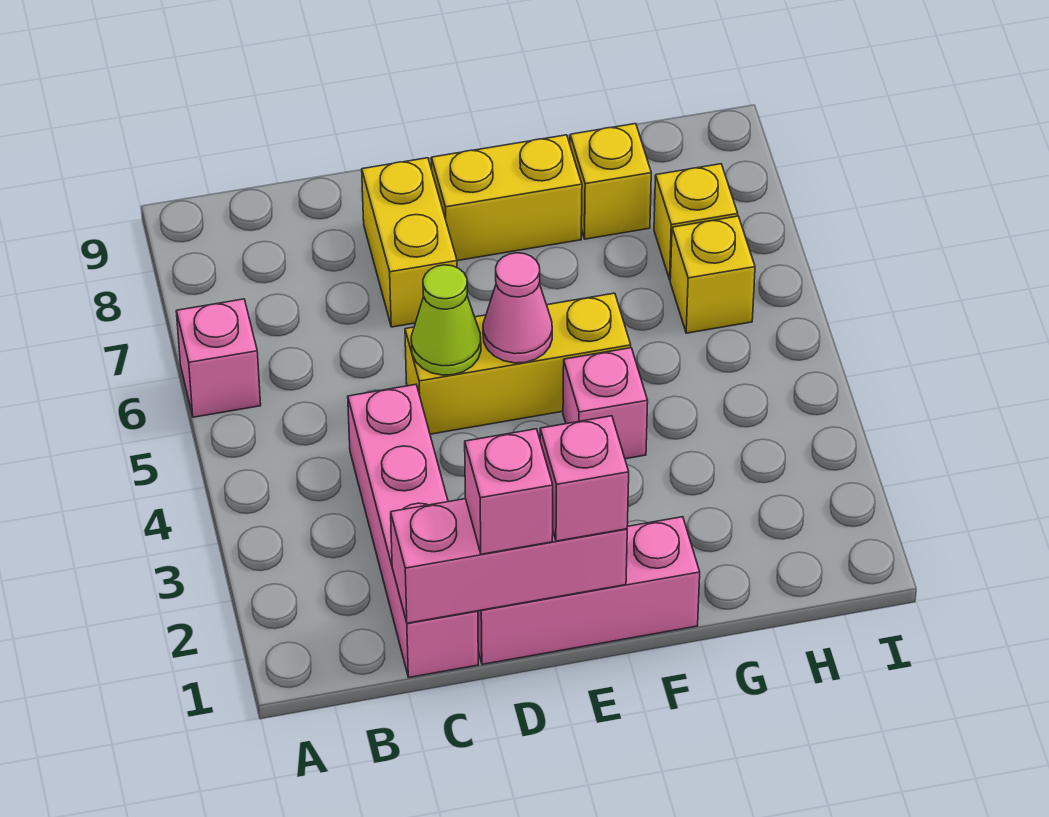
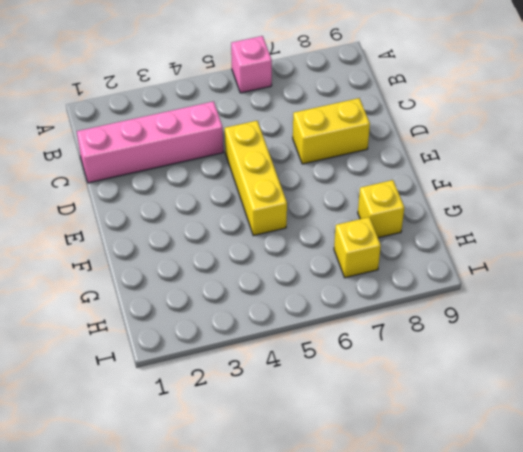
none -> pink 1x3 brick [478,517,700,664]
none -> yellow 1x2 brick [431,135,582,261]
none -> pink 1x1 brick [563,348,648,459]

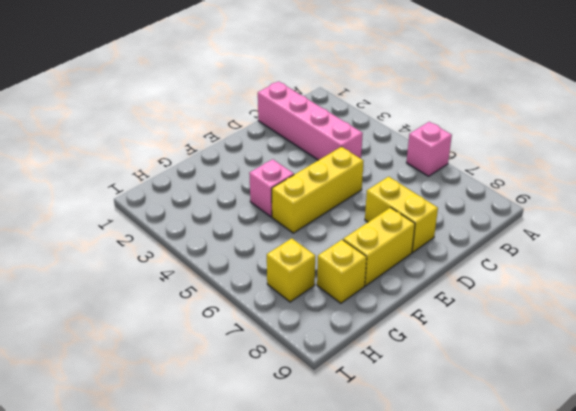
none -> pink 1x3 brick [478,517,700,664]
none -> yellow 1x1 brick [670,216,755,333]
none -> pink 1x3 brick [391,499,627,623]

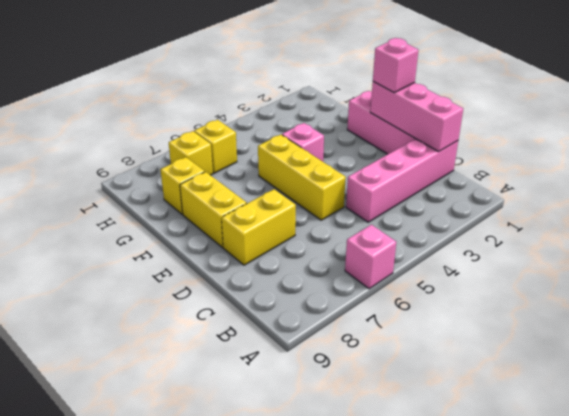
none -> lime 1x1 cone [411,265,481,375]
none -> pink 1x1 cone [483,253,552,363]
none -> pink 1x1 brick [465,429,553,554]

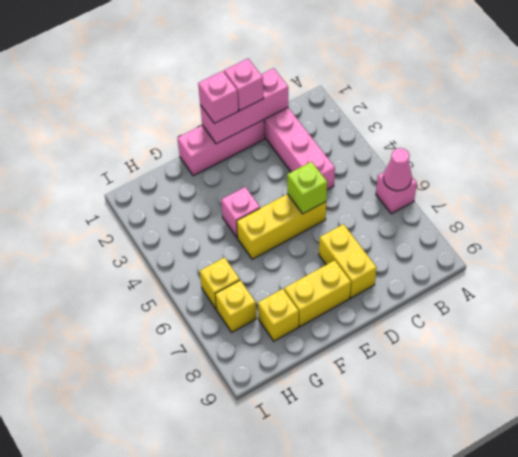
pink 1x1 cone [383,148,412,191] -> pink 1x1 cone moved to [483,253,552,363]
lime 1x1 brick [287,162,327,214] -> lime 1x1 cone [411,265,481,375]

